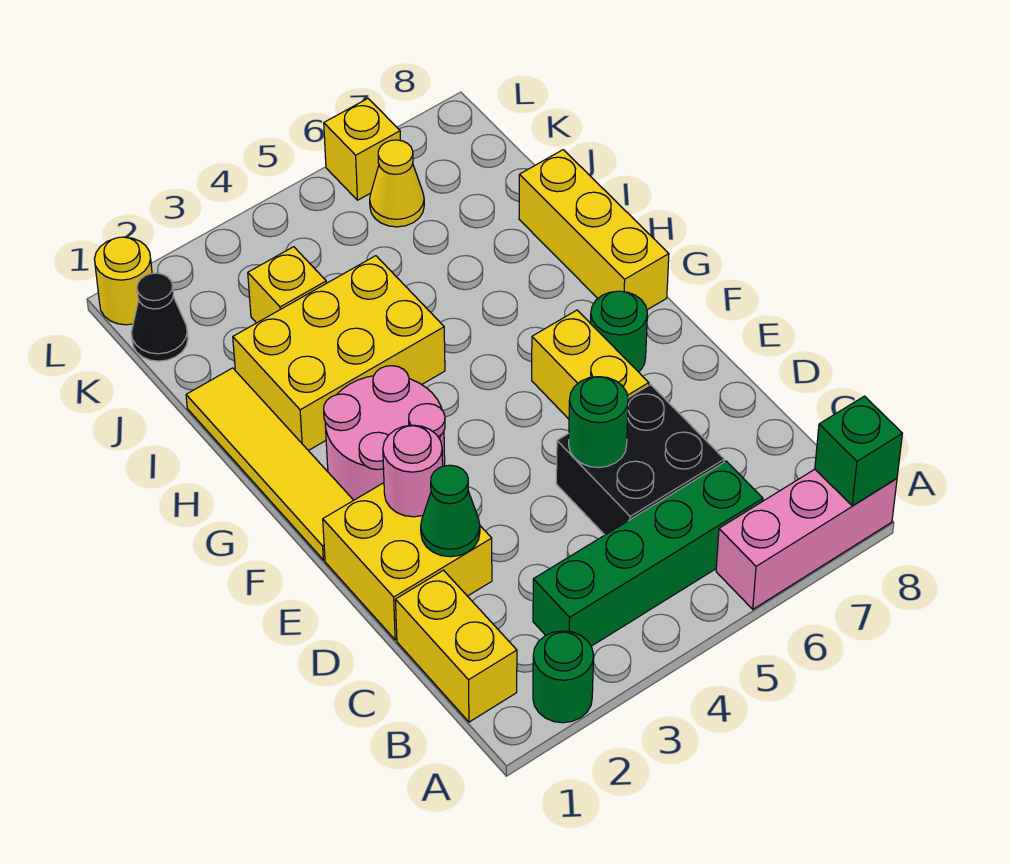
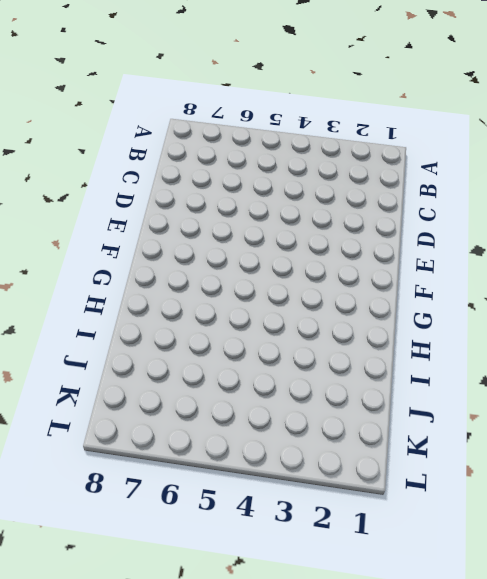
none -> green 1x1 round brick [533,631,594,723]
none -> pink 1x3 brick [716,469,897,609]
none -> yellow 1x2 brick [395,570,517,722]

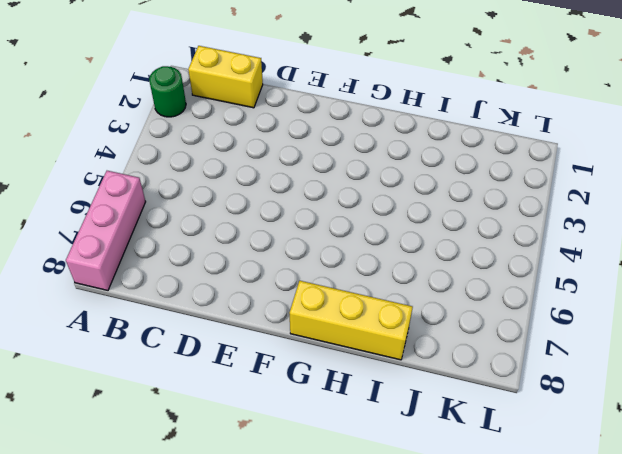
none -> green 1x4 brick [533,461,763,646]
none -> black 2x2 brick [556,385,724,535]
none -> yellow 2x2 brick [323,483,492,640]

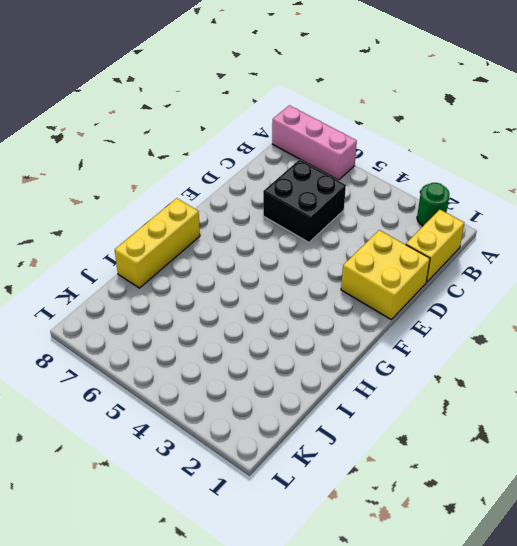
none -> green 1x4 brick [533,461,763,646]
none -> yellow 1x2 brick [532,310,649,419]
none -> yellow 1x4 tile [186,368,354,560]

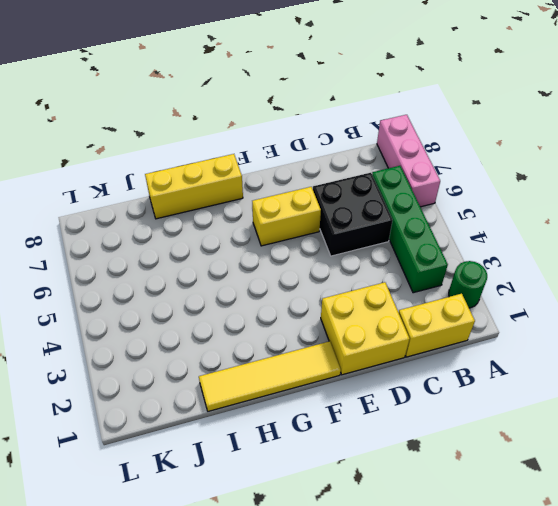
none -> pink 2x2 round brick [324,366,445,500]
none -> green 1x1 round brick [591,291,647,372]
none -> yellow 2x3 brick [233,256,445,451]

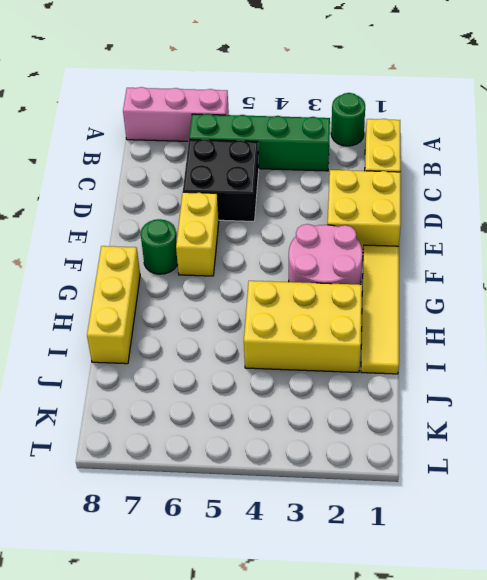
none -> yellow 1x1 brick [248,247,326,323]
none -> black 1x1 cone [131,273,188,361]
none -> yellow 1x1 cone [370,140,424,227]

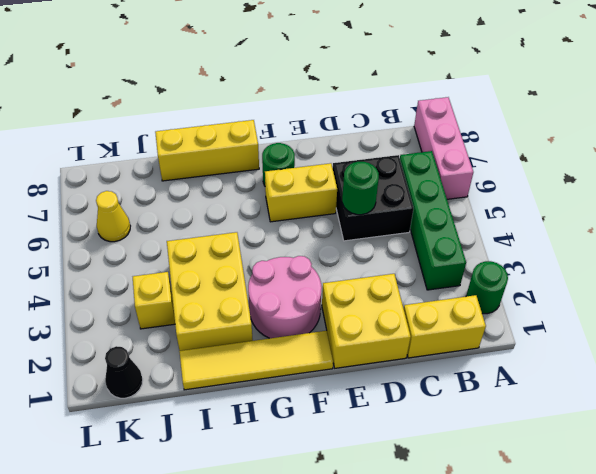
none -> yellow 1x1 round brick [94,237,152,325]
none -> yellow 1x1 brick [324,99,400,200]
none -> green 1x1 brick [815,396,902,506]

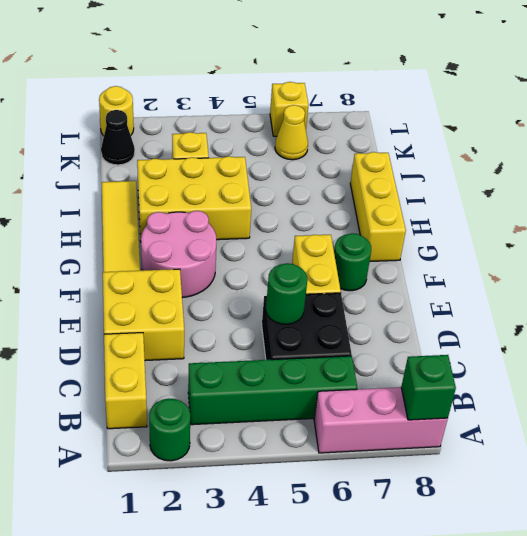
none -> green 1x1 cone [421,465,480,557]
none -> pink 1x1 round brick [383,425,443,517]

